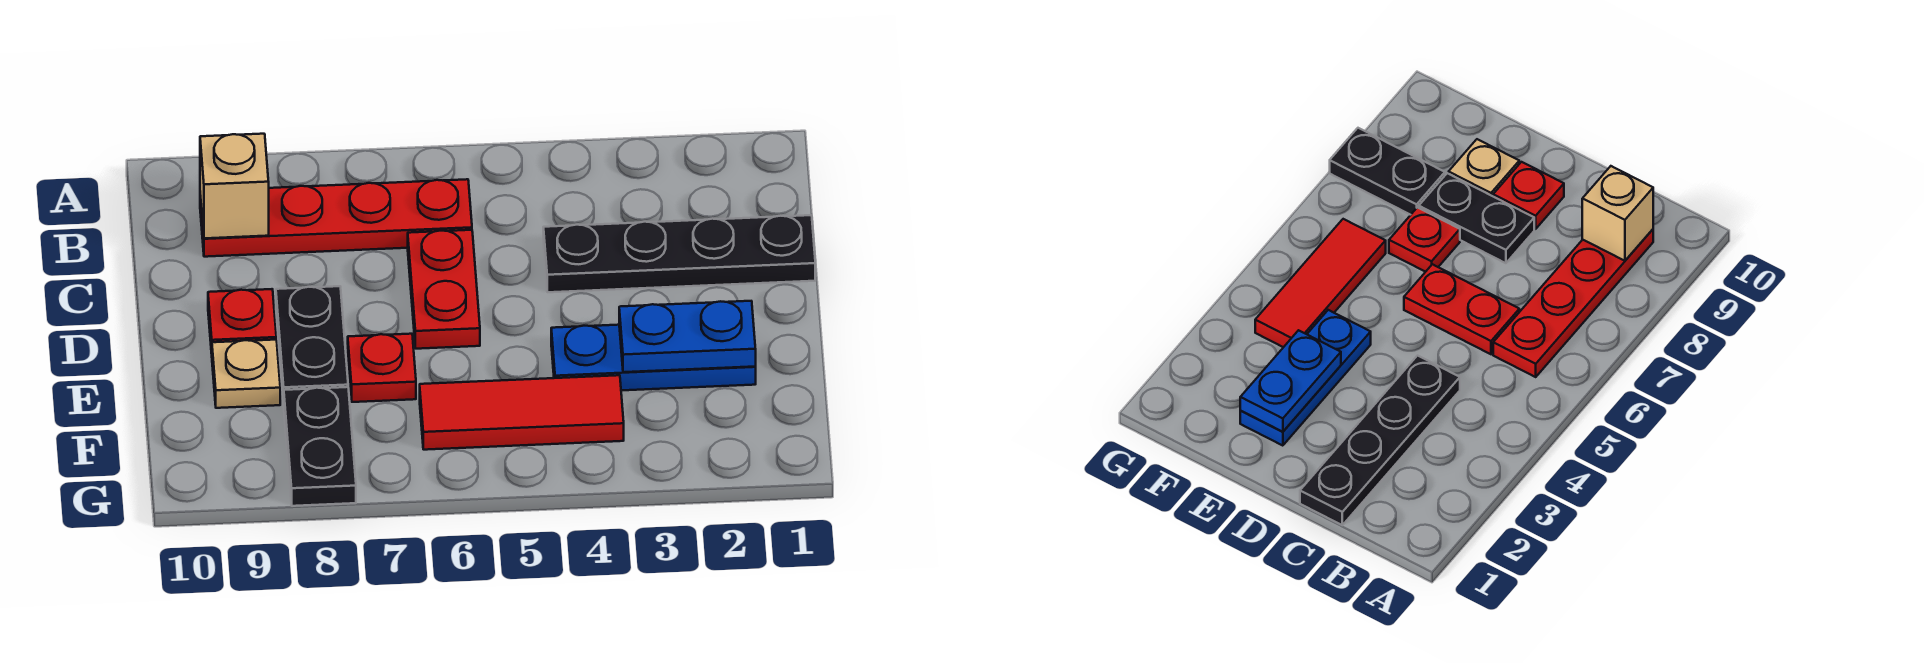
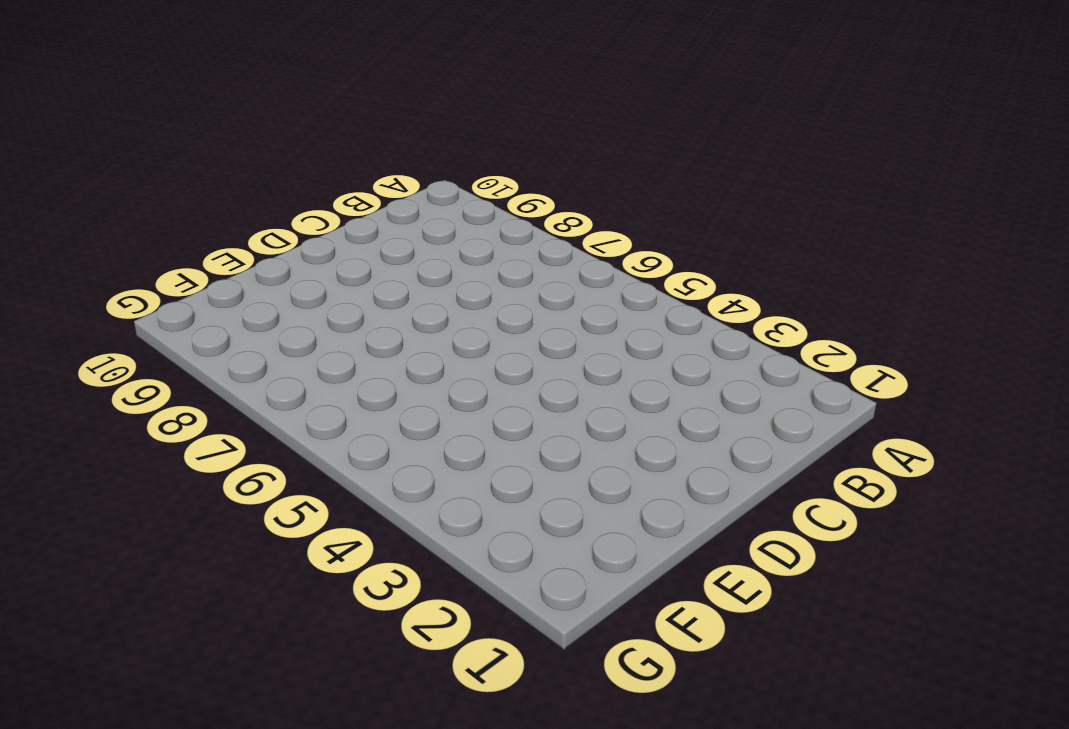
none -> red 1x4 plate [200,179,472,257]
none -> black 1x4 plate [543,215,815,292]
none -> red 1x2 plate [408,230,480,349]

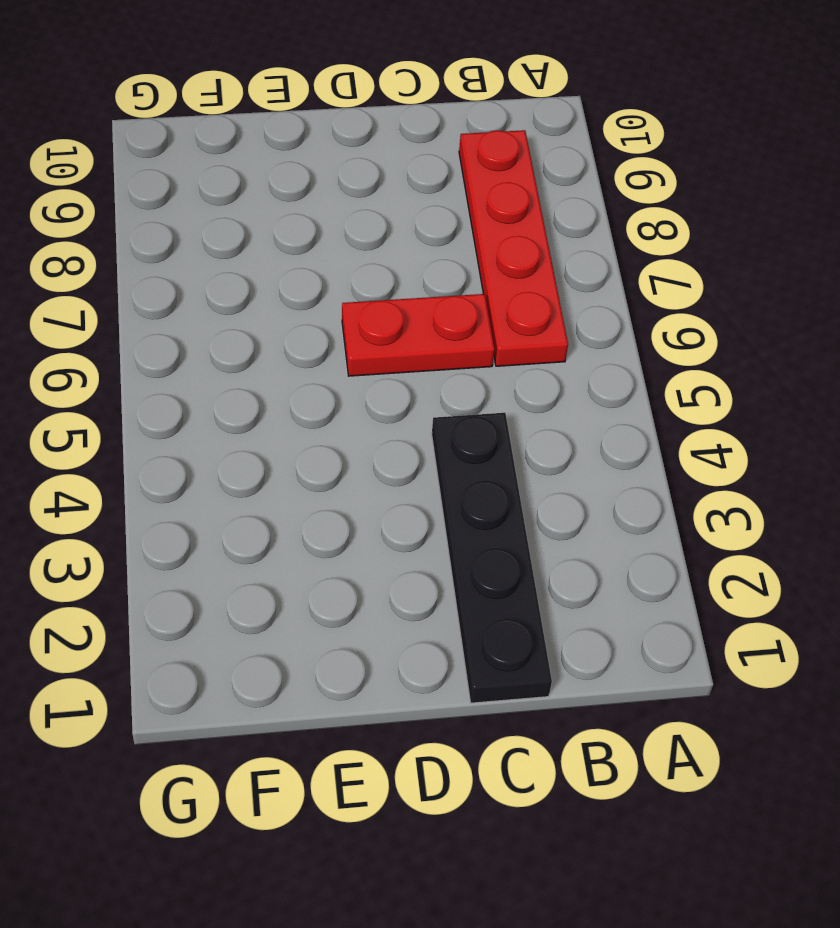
none -> black 1x2 plate [276,286,348,403]
none -> red 1x1 plate [208,289,276,353]
none -> blue 1x3 plate [551,325,756,390]

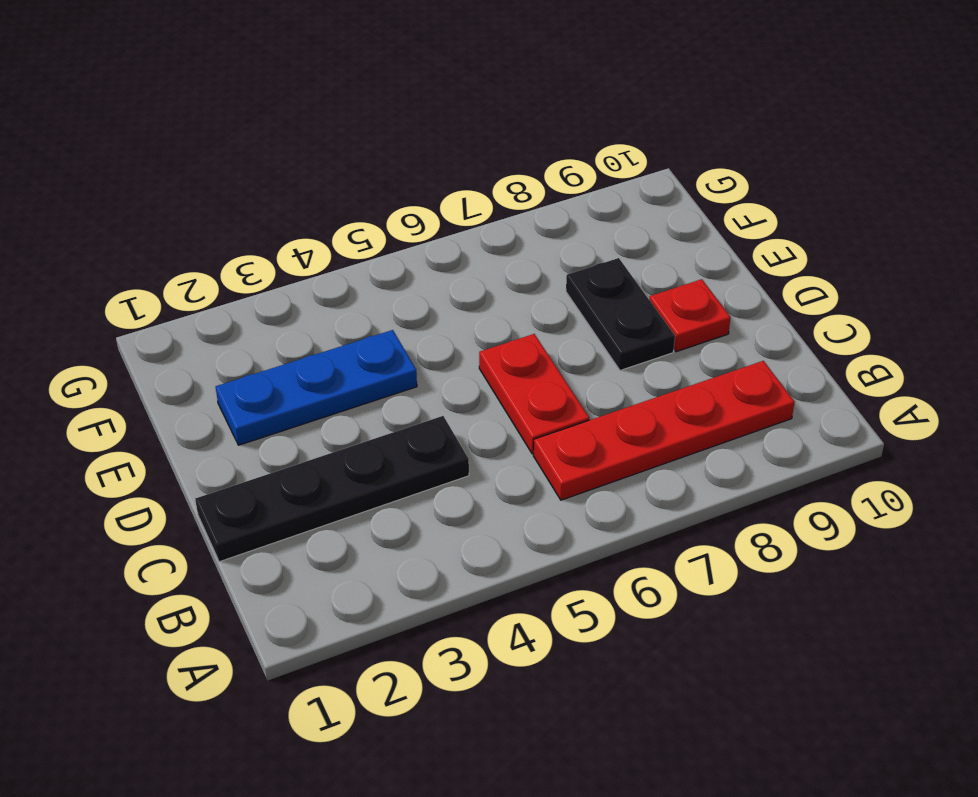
none -> red 1x1 plate [348,334,416,402]
none -> tan 1x1 plate [212,340,280,408]
none -> red 1x3 tile [420,375,624,450]

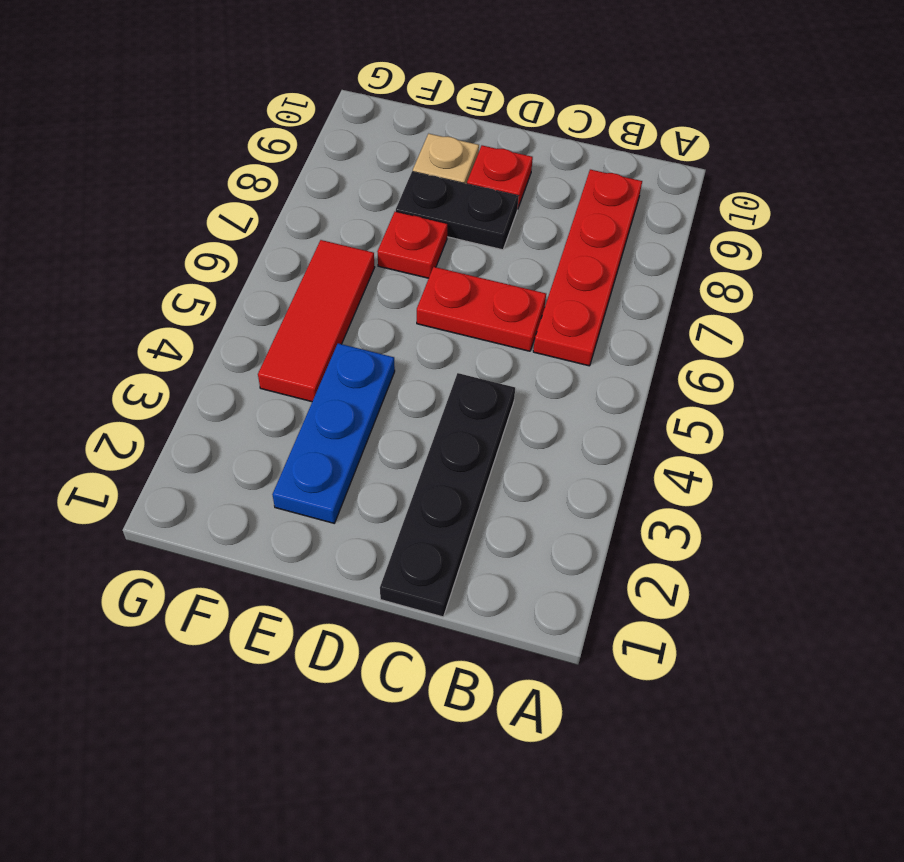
none -> black 1x2 plate [284,387,356,506]
none -> tan 1x1 brick [200,134,269,238]
none -> blue 1x2 plate [619,301,756,372]

